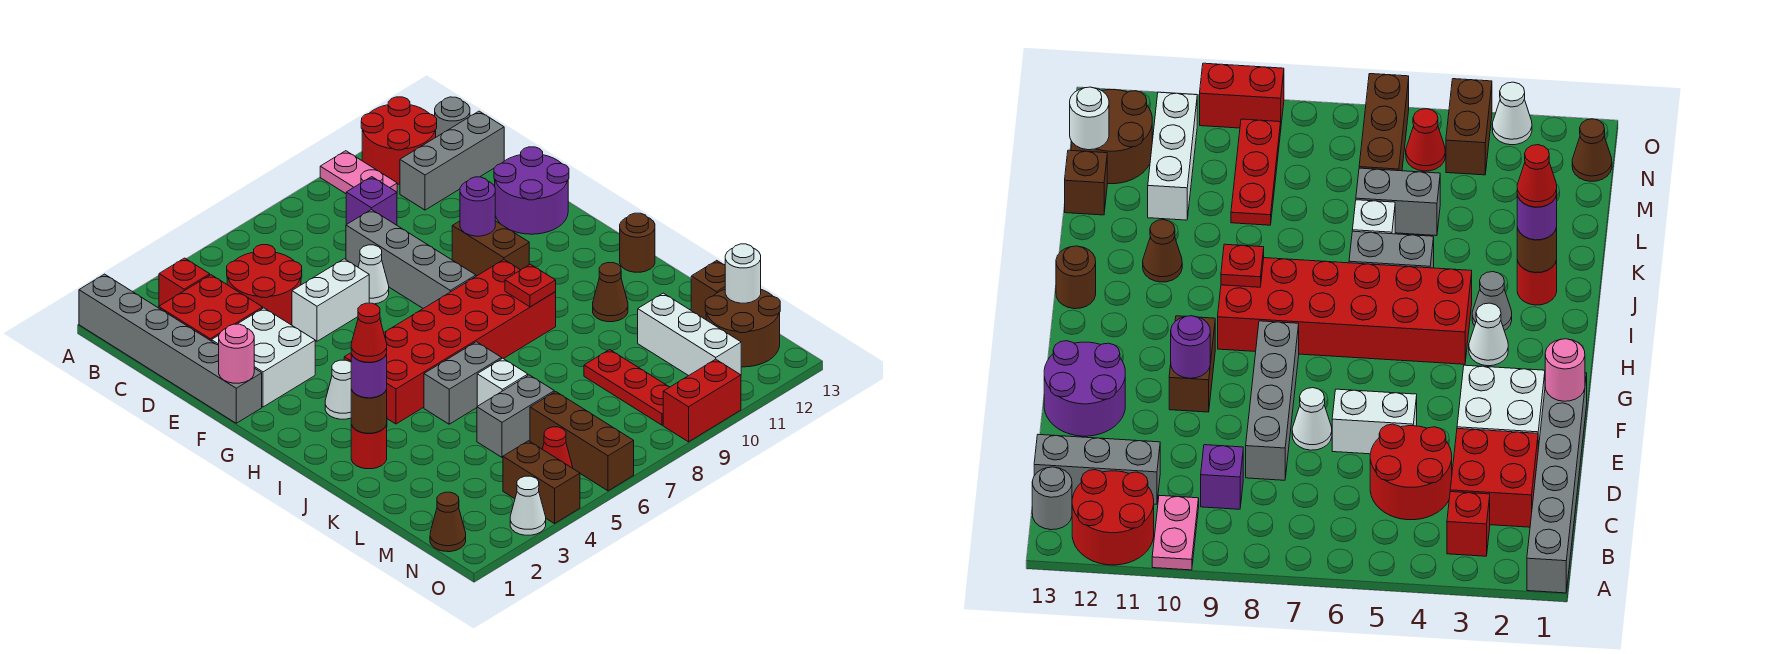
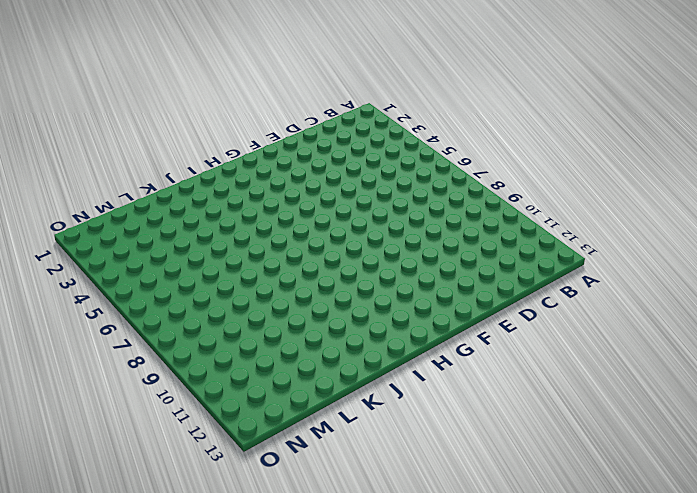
none -> grey 1x6 brick [79,274,262,423]
none -> pink 1x2 plate [320,151,397,194]
none -> red 2x2 round brick [361,97,437,184]
none -> red 1x1 brick [159,258,210,306]

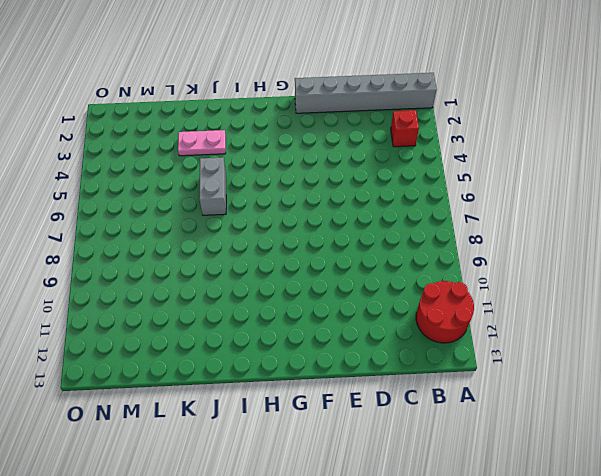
pink 1x2 plate [178,130,226,156] -> pink 1x2 plate moved to [320,151,397,194]
none -> grey 1x1 round brick [435,97,470,137]
none -> red 2x2 brick [159,275,263,341]
none -> red 2x2 round brick [227,245,302,325]
none -> purple 1x1 brick [346,177,397,225]

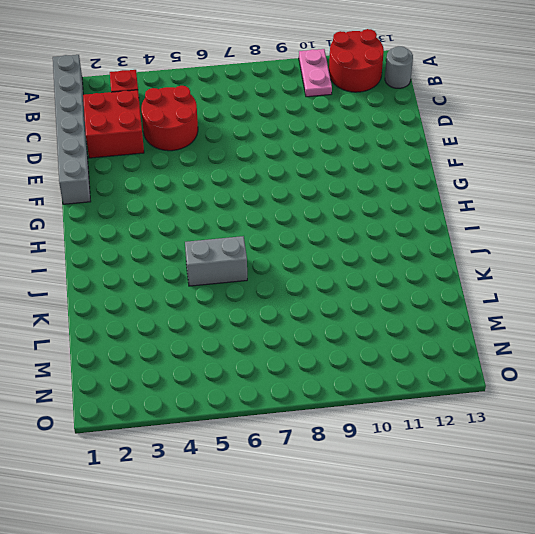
none -> purple 1x1 brick [346,177,397,225]
none -> grey 1x3 brick [400,111,504,210]
none -> grey 1x4 brick [346,209,476,308]
none -> white 2x2 brick [212,308,315,407]

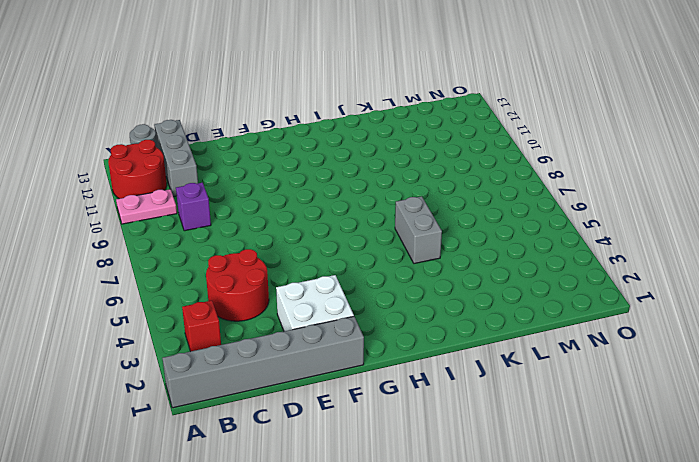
none -> red 2x2 brick [159,275,263,341]
none -> grey 1x4 brick [346,209,476,308]
none -> white 1x2 brick [292,259,369,341]
none -> white 1x1 cone [358,245,389,304]

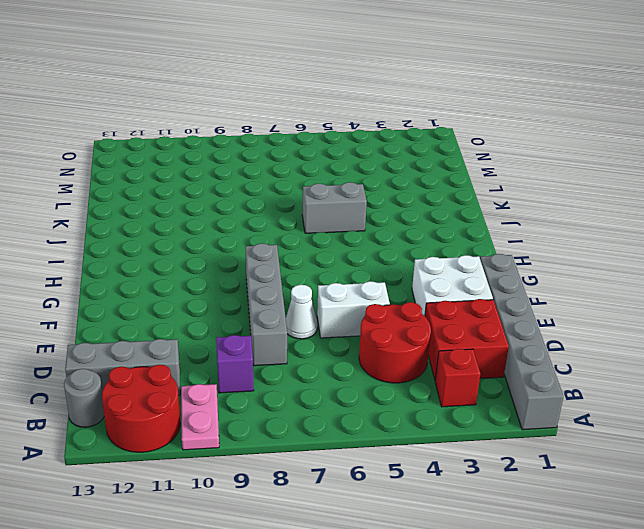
none -> purple 2x2 round brick [494,147,569,234]
none -> brown 1x2 brick [452,221,529,276]
none -> white 1x1 cone [325,360,352,419]
none -> red 2x6 brick [344,260,556,424]

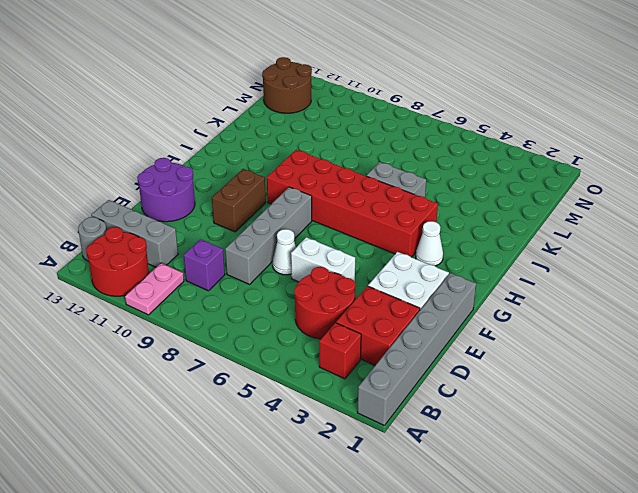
none -> grey 1x1 cone [1472,272,1512,331]
none -> brown 1x1 round brick [620,213,655,272]
none -> red 1x1 round brick [351,425,387,469]
none -> brown 1x1 cone [593,263,628,322]

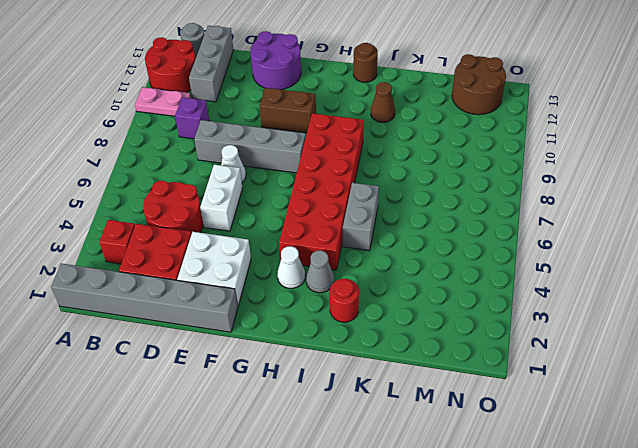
none -> white 1x1 brick [477,358,528,406]
none -> grey 1x2 brick [477,375,554,457]
none -> red 1x3 plate [584,350,669,425]
none -> white 1x3 brick [638,293,741,376]

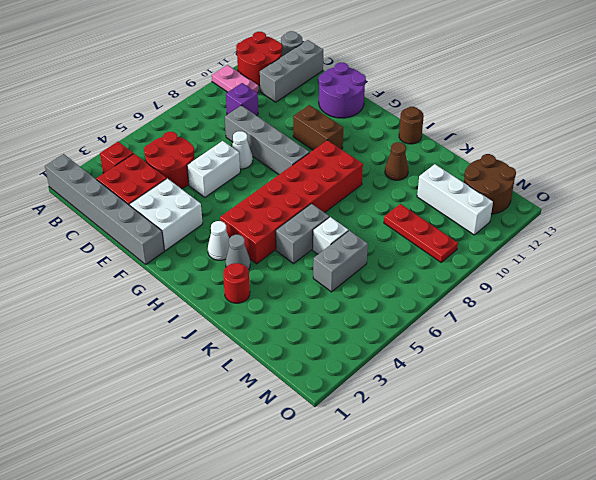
none -> brown 1x1 brick [691,261,725,320]
none -> brown 1x3 brick [530,392,634,491]
none -> brown 1x1 cone [430,492,466,552]
none -> brown 1x2 brick [503,441,580,524]

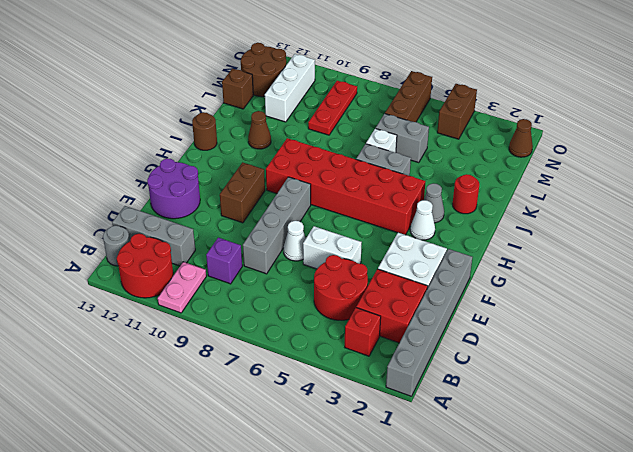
none -> red 1x1 cone [542,427,573,468]
none -> white 1x1 cone [510,476,546,535]
none -> red 1x2 brick [663,359,741,442]
none -> pink 1x1 round brick [219,324,254,383]

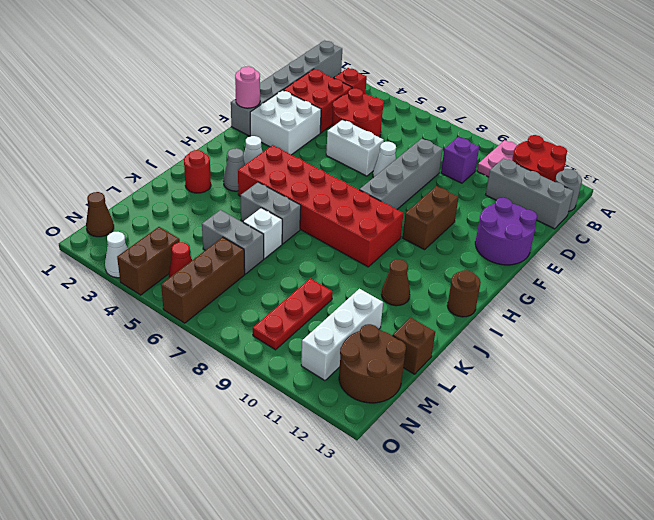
none -> red 1x2 brick [663,359,741,442]
none -> purple 1x1 round brick [460,177,495,236]
none -> red 1x1 plate [505,264,556,307]
none -> brown 1x1 round brick [351,390,387,433]

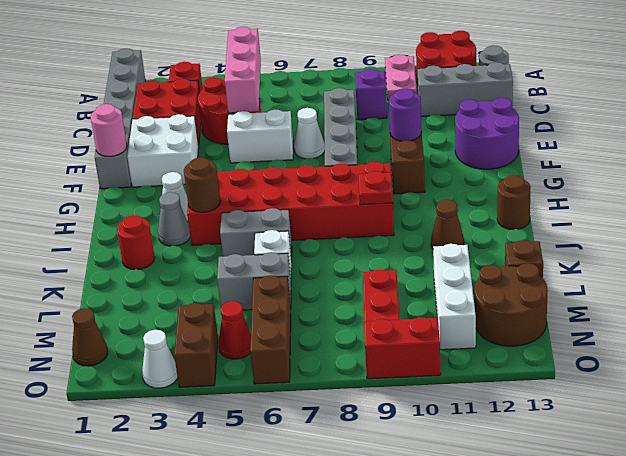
pink 1x3 brick [225,27,261,113] -> none
brown 1x1 round brick [184,158,221,212] -> brown 1x1 round brick moved to [351,390,387,433]
none -> white 1x1 round brick [725,244,761,303]
none -> purple 1x1 round brick [351,354,387,398]
none -> red 1x1 cone [351,303,387,362]

